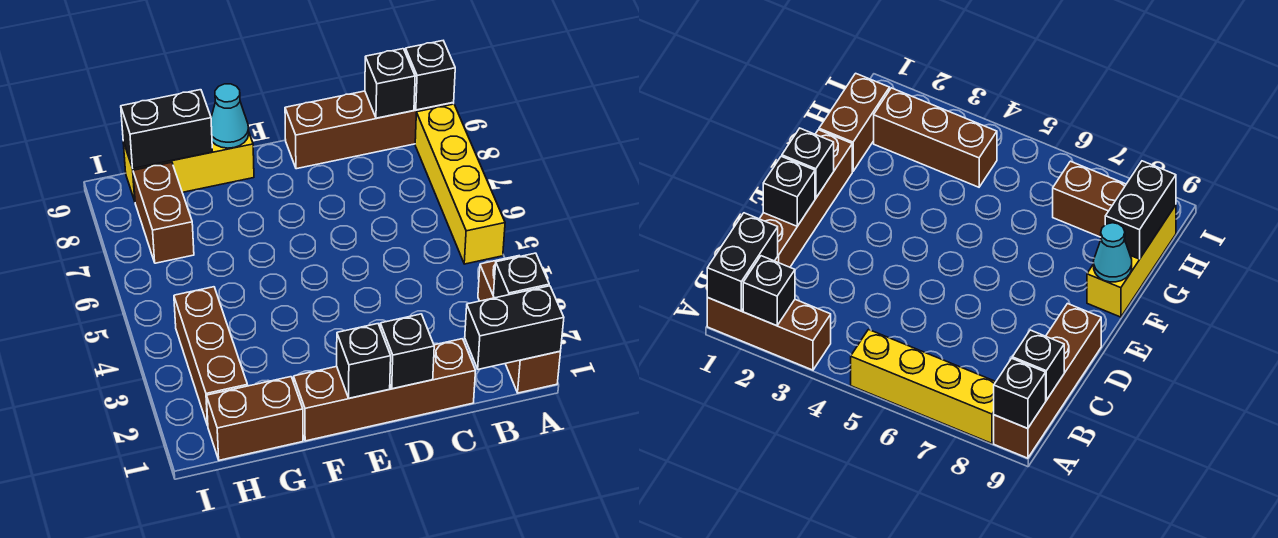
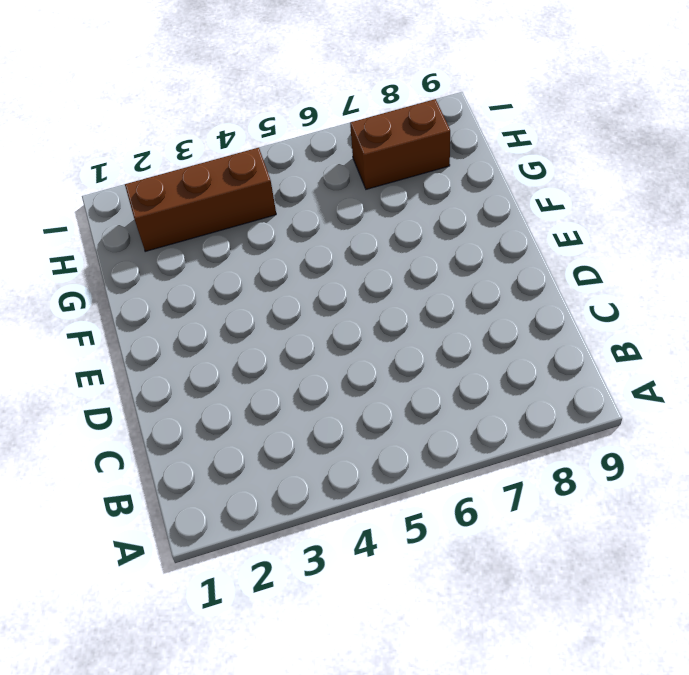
none -> brown 1x3 brick [478,256,560,393]
none -> yellow 1x4 brick [415,104,505,264]
none -> brown 1x4 brick [285,91,454,169]

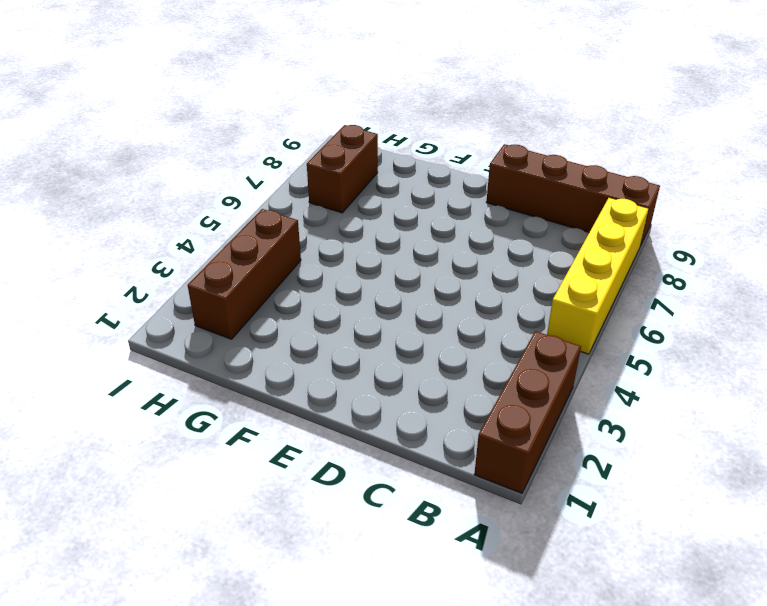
none -> brown 1x4 brick [294,339,476,441]
none -> yellow 1x3 brick [123,134,254,201]
none -> brown 1x2 brick [207,377,303,460]

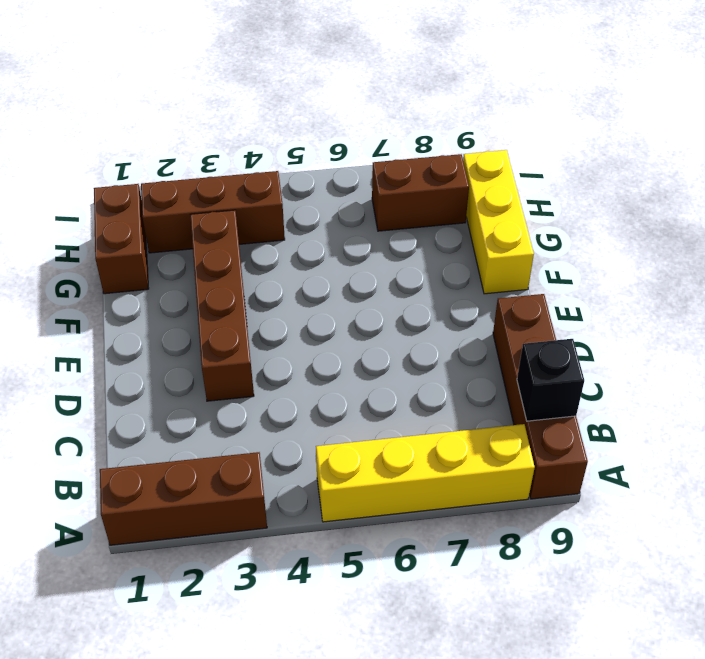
brown 1x4 brick [190,210,254,401] -> brown 1x4 brick moved to [294,339,476,441]
none -> black 1x2 brick [465,286,564,369]
none -> black 1x1 brick [493,253,549,298]
none -> black 1x1 brick [405,41,455,110]

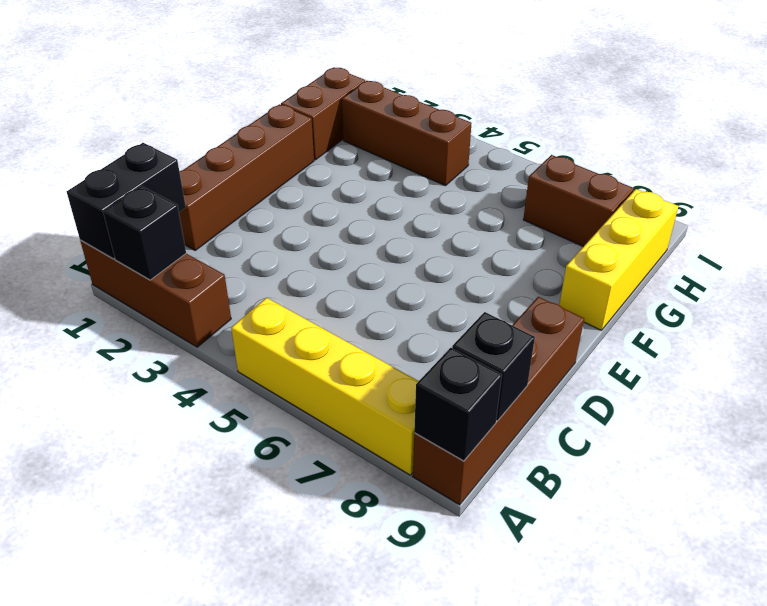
none -> black 1x1 brick [380,314,434,389]
none -> black 1x1 brick [337,324,391,398]
none -> cyan 1x1 cone [211,84,249,148]

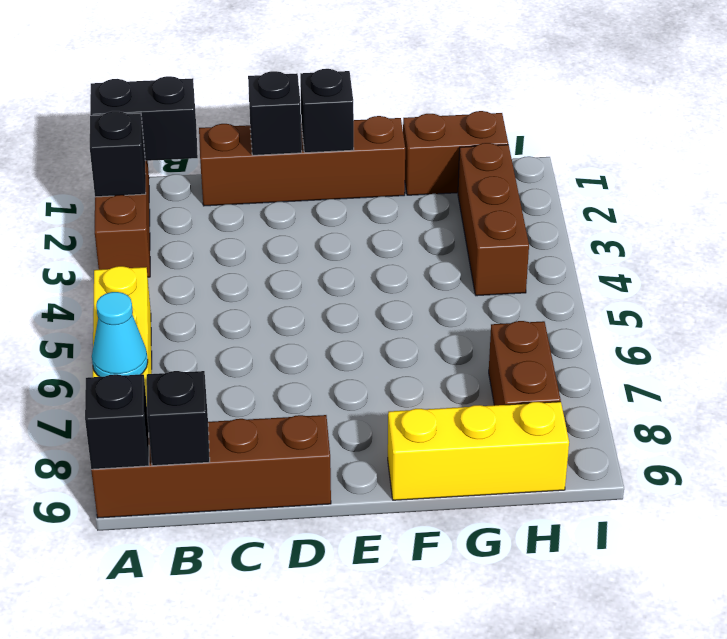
cyan 1x1 cone [92,292,148,377] -> cyan 1x1 cone moved to [211,84,249,148]
none -> black 1x2 brick [121,90,212,169]

